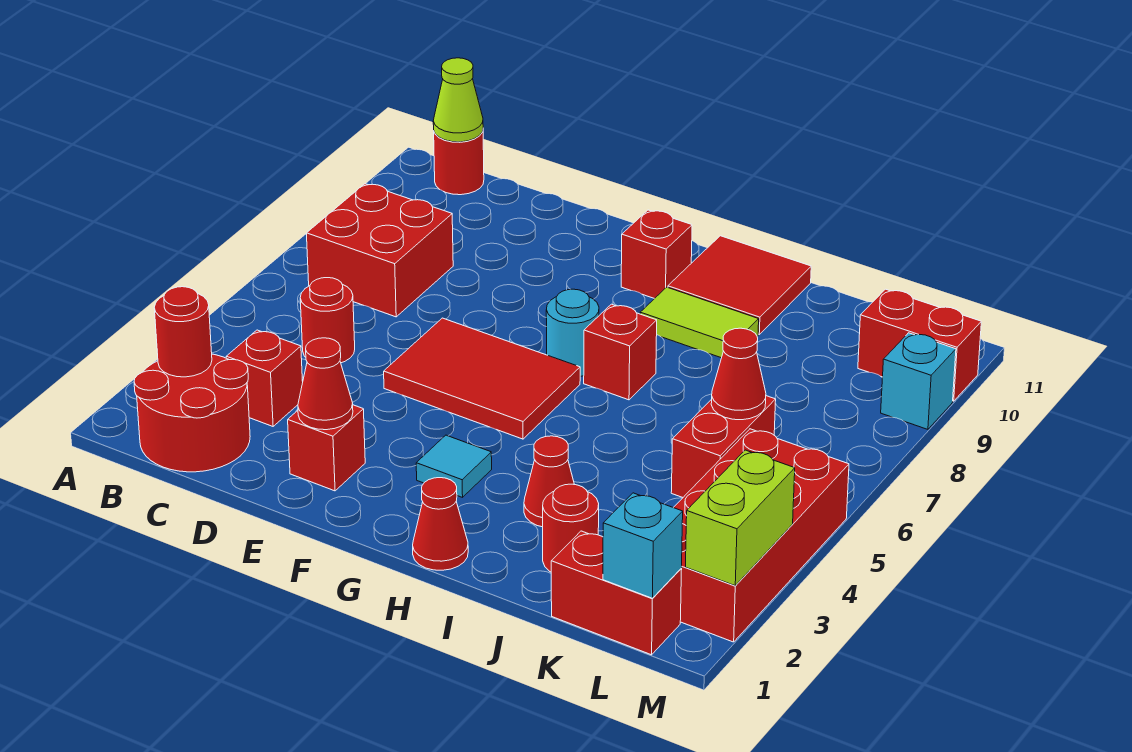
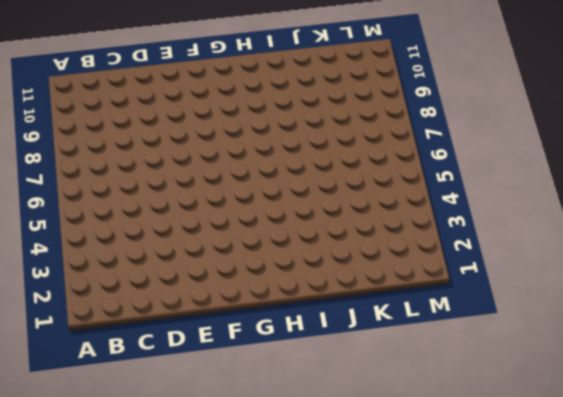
none -> red 2x2 round brick [134,354,250,472]
none -> red 2x2 brick [306,184,453,317]
none -> red 1x1 round brick [434,132,484,195]

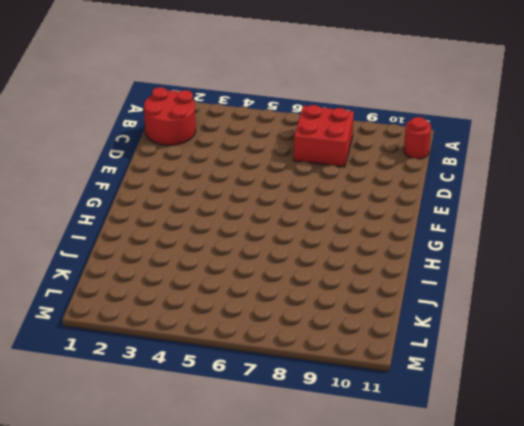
none -> red 1x1 brick [226,330,303,426]
none -> red 1x1 round brick [300,278,355,363]
none -> red 1x1 brick [288,405,365,491]

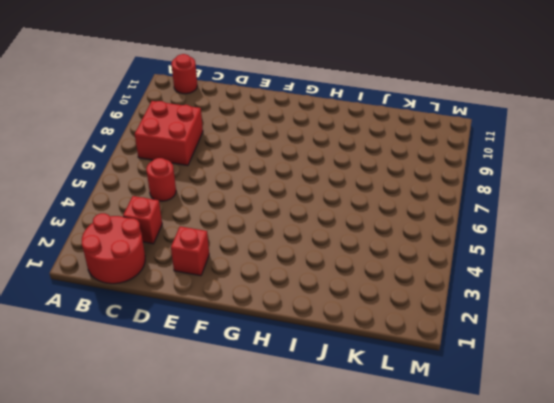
none -> red 2x3 tile [384,318,580,439]
none -> cyan 1x1 tile [416,435,492,497]
none -> cyan 1x1 round brick [546,289,599,376]

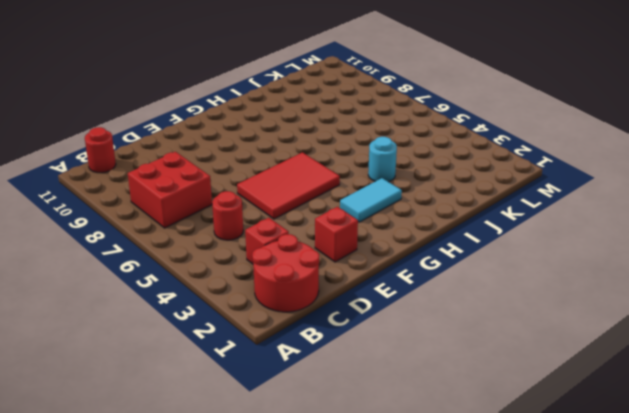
cyan 1x2 tile [340,178,402,222] -> cyan 1x1 tile [416,435,492,497]
cyan 1x1 round brick [368,137,397,182] -> cyan 1x1 round brick moved to [546,289,599,376]
none -> red 1x1 brick [621,210,692,299]
none -> red 1x1 cone [413,478,468,570]
none -> red 1x1 brick [584,304,657,400]

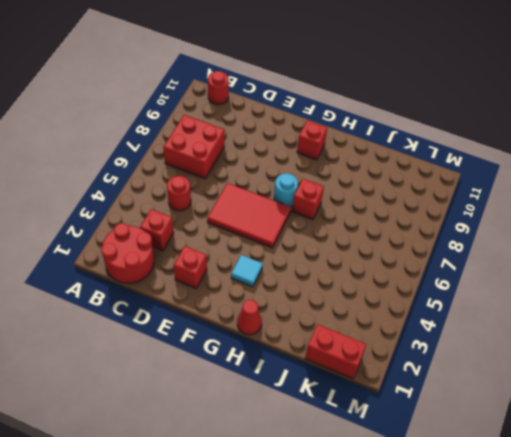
none -> lime 1x2 tile [640,287,759,358]
none -> red 2x2 tile [668,236,811,334]
none -> red 1x1 cone [524,436,574,527]

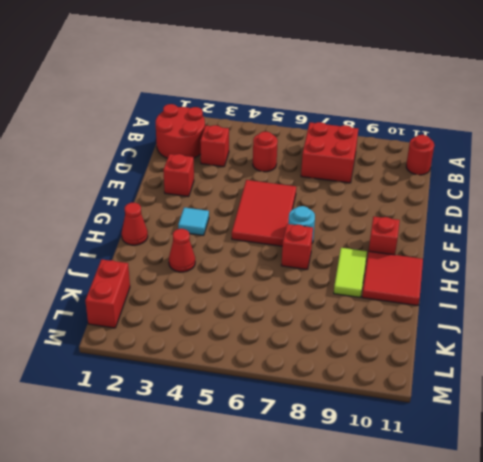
none -> red 1x1 round brick [543,484,599,572]
none -> red 1x2 brick [671,396,776,497]
none -> red 2x4 brick [673,429,849,642]

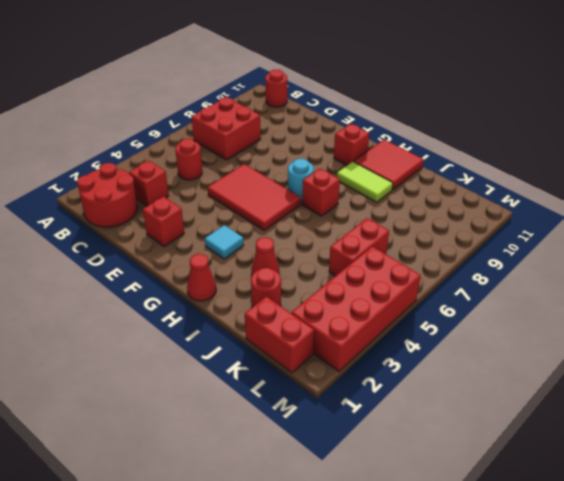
none -> red 1x2 brick [858,289,981,401]
none -> cyan 1x1 brick [881,333,956,429]
none -> red 1x1 round brick [154,287,212,377]

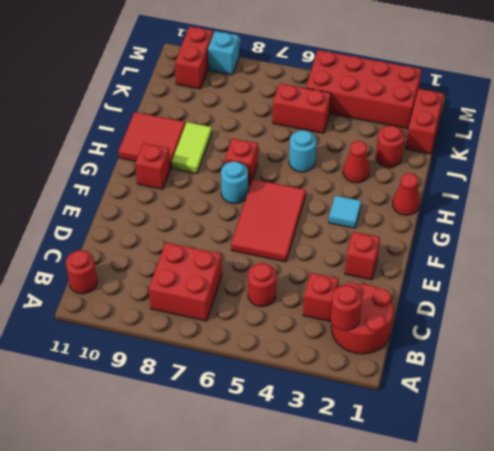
cyan 1x1 round brick [289,130,316,172] -> none
none -> lime 1x1 cone [433,58,483,142]
none -> red 1x1 cone [298,338,353,430]
none -> red 1x1 cone [711,328,766,420]

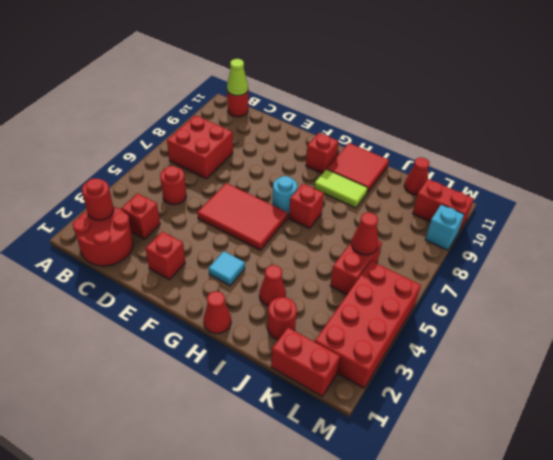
red 1x1 cone [404,157,429,195] -> red 1x1 cone moved to [298,338,353,430]
none -> cyan 1x1 brick [603,493,683,598]
none -> lime 1x2 brick [686,450,795,586]

